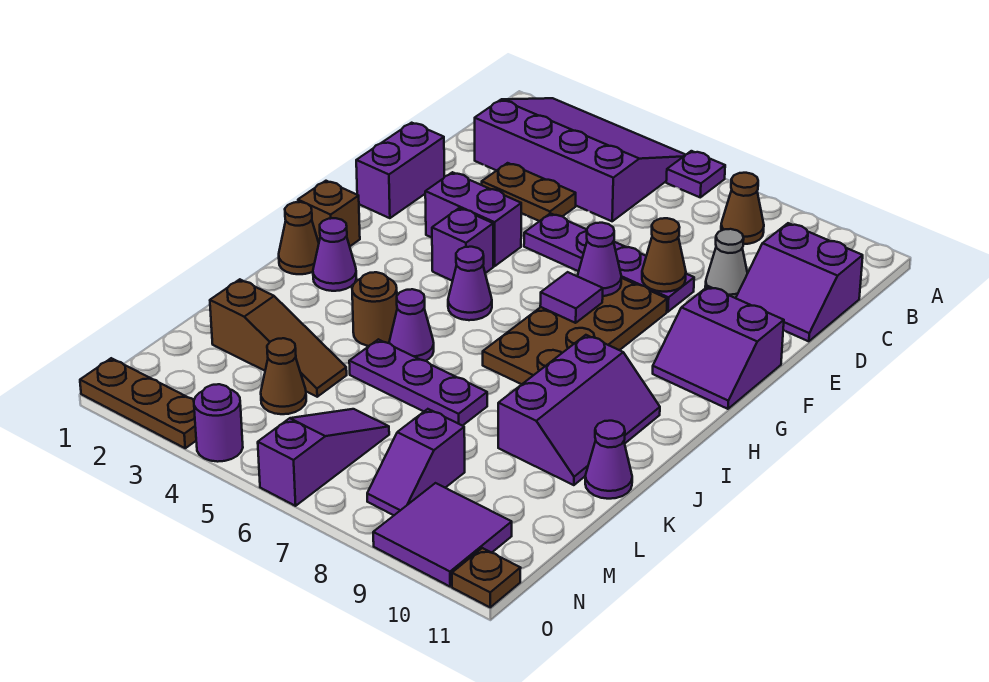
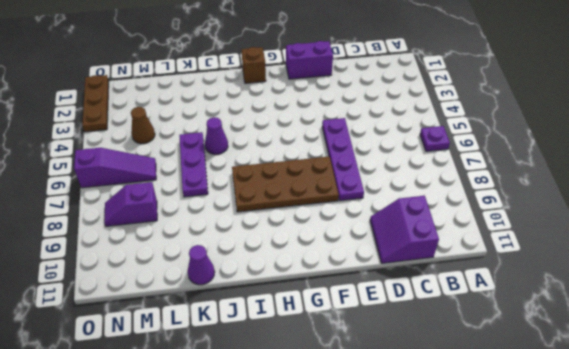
none -> purple 3x4 slope [475,98,685,221]
none -> brown 1x1 cone [721,173,764,244]
none -> brown 1x2 plate [482,163,576,221]
none -> grey 1x1 cone [705,229,748,298]

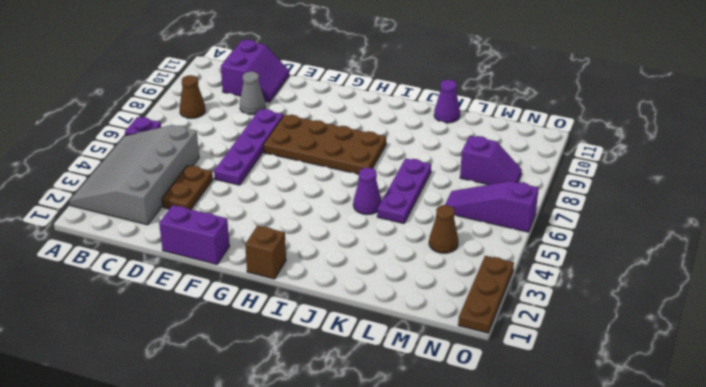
grey 3x4 slope [69,125,199,225] -> purple 3x4 slope [475,98,685,221]
none -> purple 1x2 brick [425,172,521,266]
none -> purple 2x2 slope [653,286,784,409]
none -> purple 1x1 brick [432,208,493,281]
none -> purple 1x1 cone [448,247,492,320]

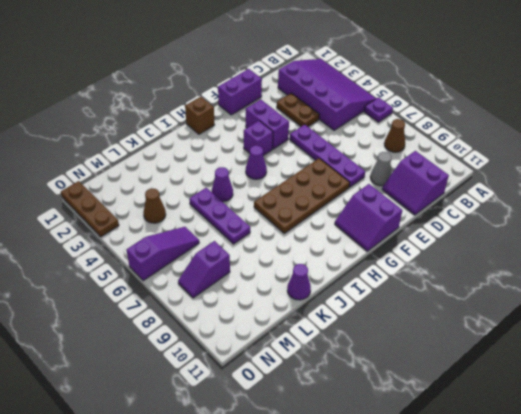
none -> brown 1x1 cone [279,202,319,274]
none -> purple 1x1 cone [313,218,357,291]
none -> purple 2x3 slope [498,335,660,485]
none -> brown 1x1 round brick [352,272,397,346]

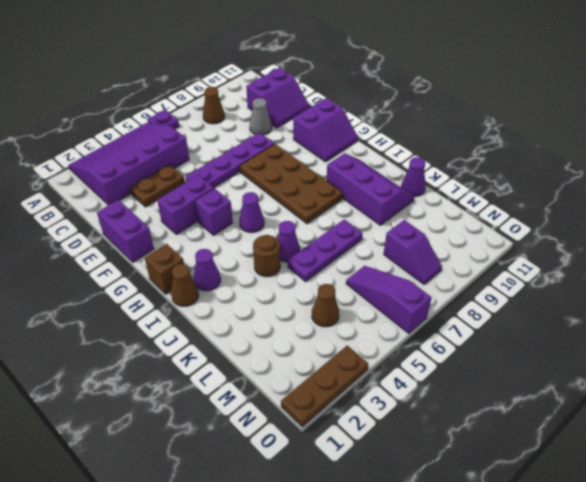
none -> brown 1x3 slope [210,279,347,397]
none -> purple 2x2 tile [373,483,512,586]
none -> purple 1x1 round brick [194,384,243,462]
none -> brown 1x1 plate [452,548,521,607]

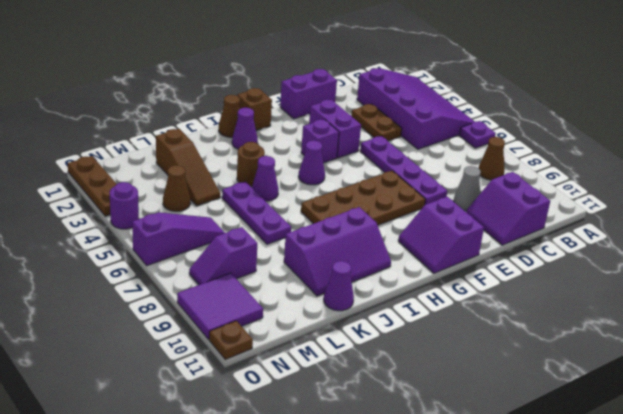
none -> brown 1x1 cone [642,218,686,292]
none -> purple 1x1 cone [578,223,621,296]
none -> purple 1x1 tile [540,272,603,323]

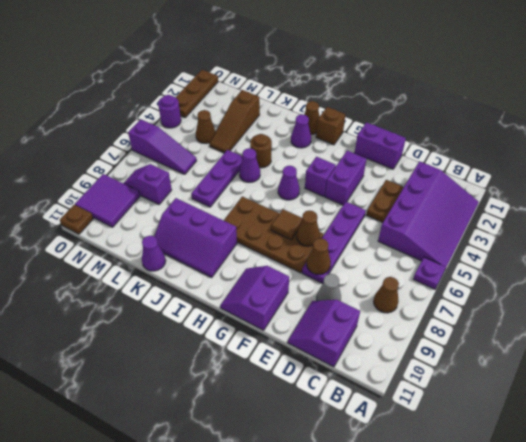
brown 1x1 cone [297,210,320,246] -> purple 1x1 cone [578,223,621,296]
brown 1x1 tile [271,209,302,239] -> purple 1x1 tile [540,272,603,323]

